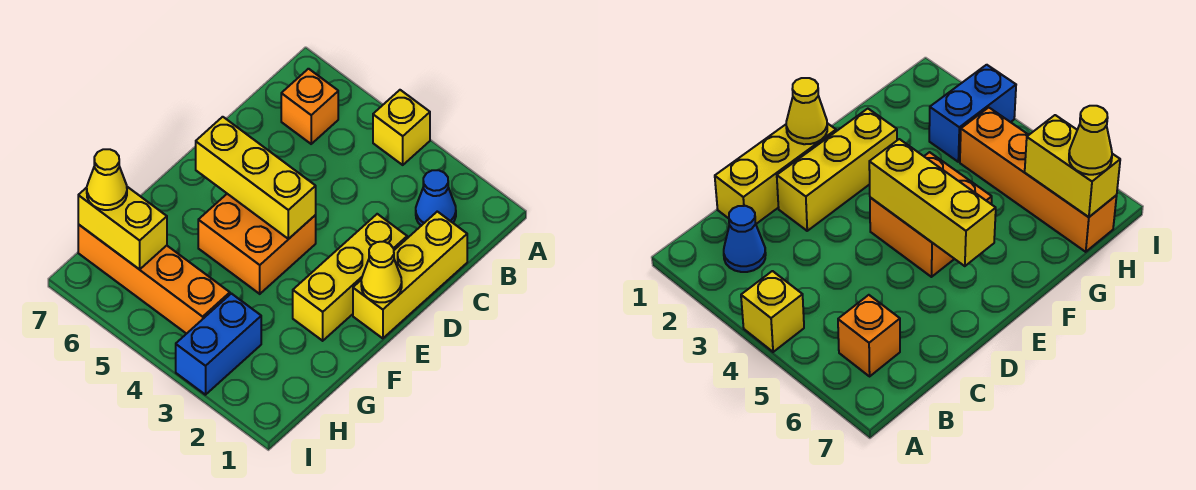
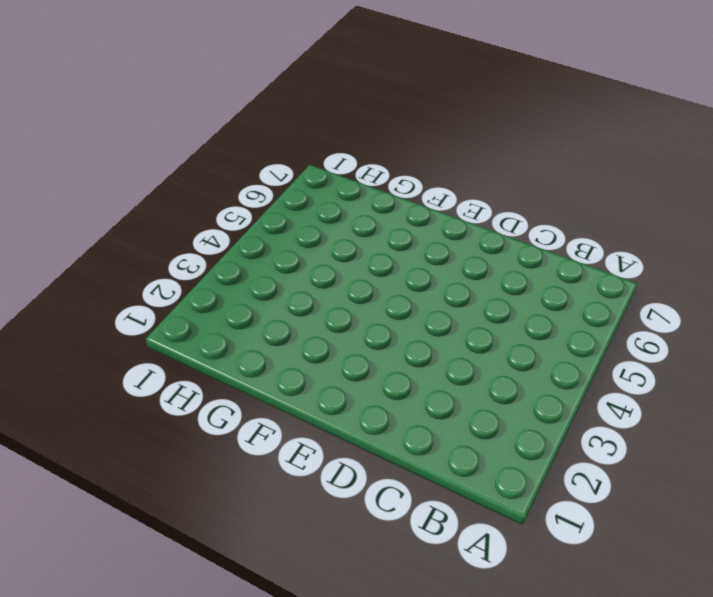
none -> yellow 1x1 brick [373,90,430,165]
none -> blue 1x1 cone [416,170,456,226]
none -> orange 1x1 brick [281,69,338,144]

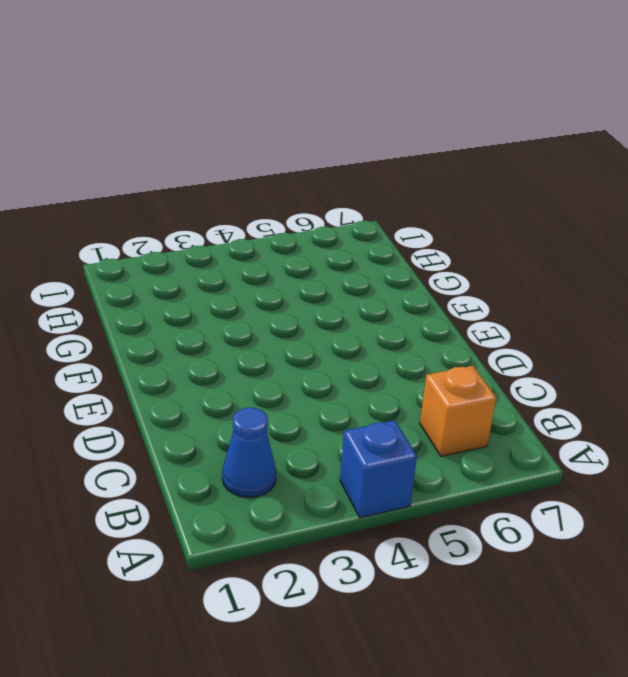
blue 1x1 brick [340,420,417,518] -> yellow 1x1 brick [373,90,430,165]
none -> yellow 1x3 brick [353,212,467,338]
none -> yellow 1x3 brick [293,214,407,341]
none -> orange 2x2 brick [198,194,316,294]

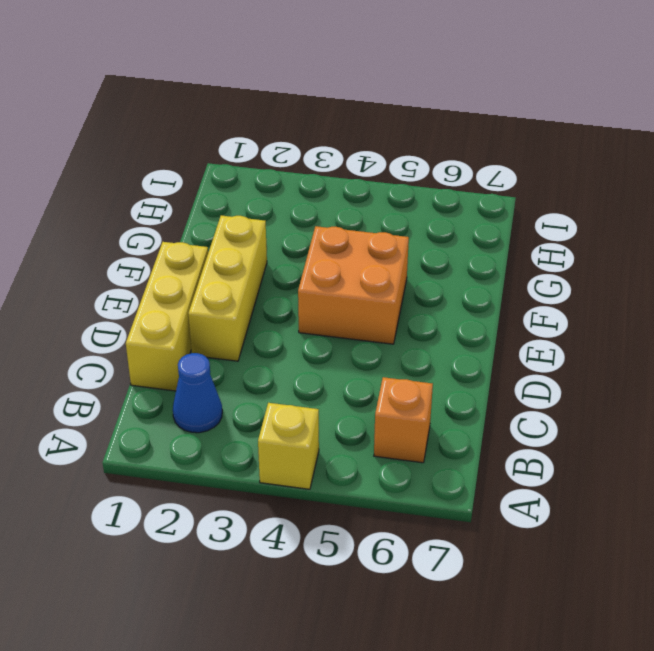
none -> blue 1x2 brick [176,294,261,395]
none -> orange 1x4 brick [78,224,230,334]
none -> yellow 1x1 cone [361,242,402,302]

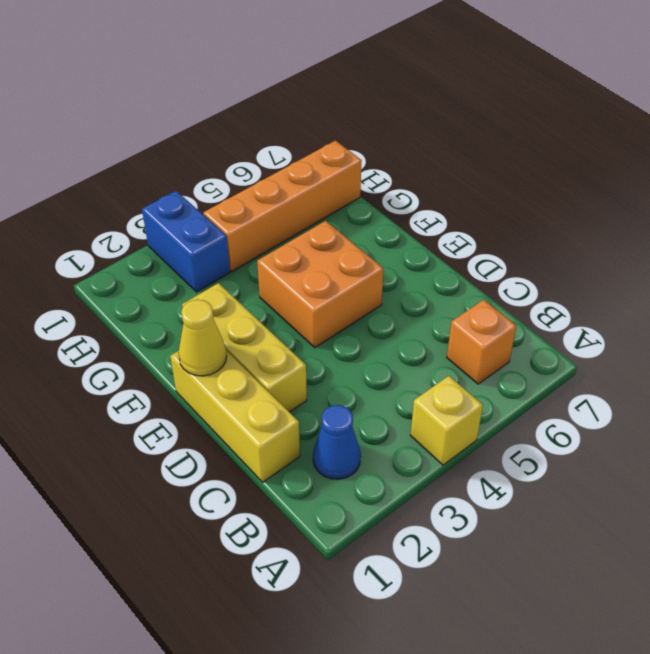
none -> yellow 1x3 brick [196,117,316,239]
none -> yellow 1x2 brick [78,187,167,270]
none -> yellow 1x1 cone [87,149,127,210]

